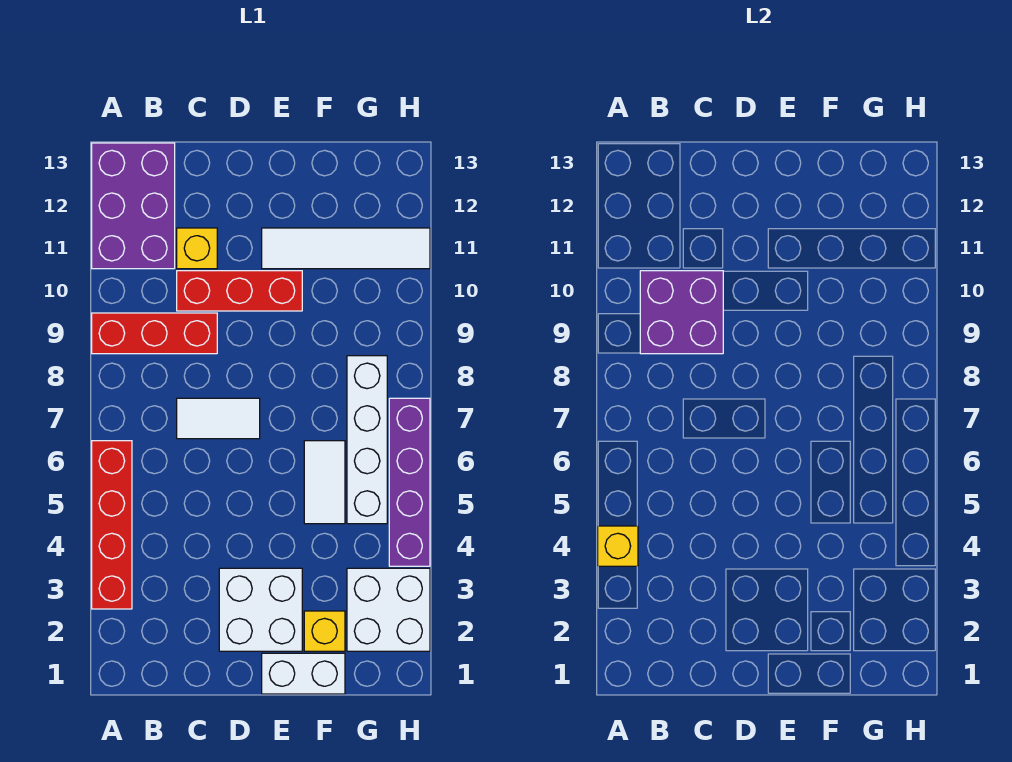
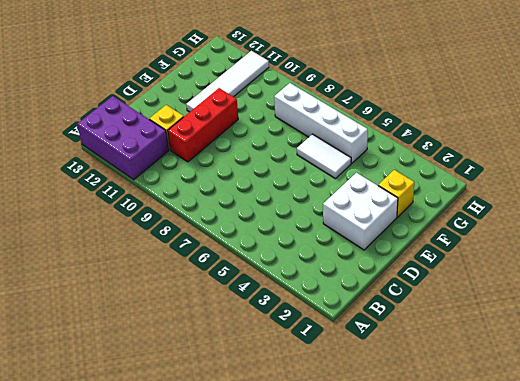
none -> red 1x4 brick [92,441,132,609]
none -> red 1x3 brick [92,313,217,354]
none -> white 1x2 tile [177,398,260,439]

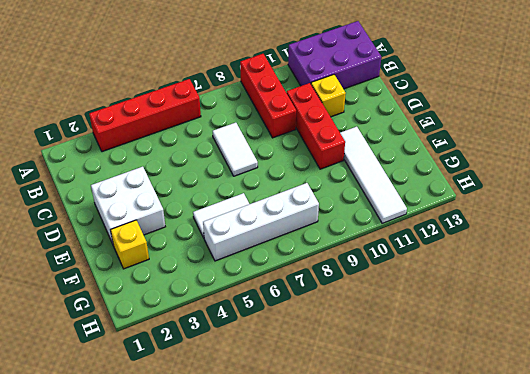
none -> white 1x2 brick [262,653,345,694]
none -> white 2x2 brick [347,568,430,651]
none -> purple 1x4 brick [389,398,430,566]

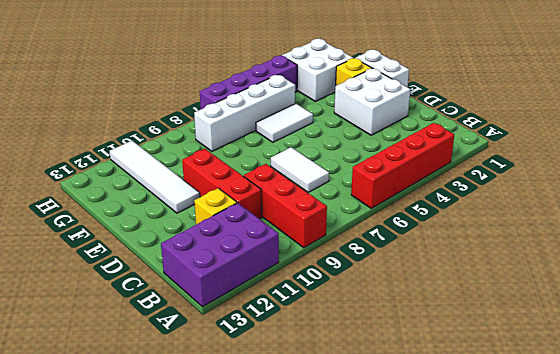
none -> yellow 1x1 brick [598,526,638,566]
none -> purple 2x2 brick [640,271,723,354]

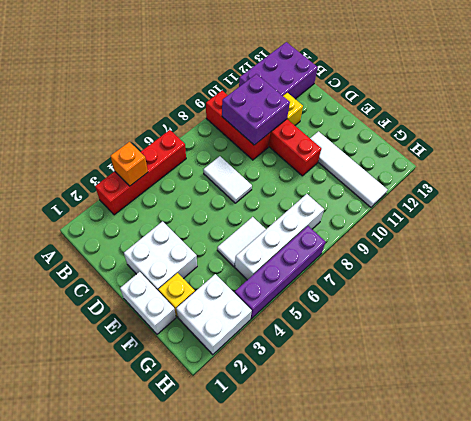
orange 1x1 brick [111,142,148,186] -> yellow 1x1 brick [598,526,638,566]

